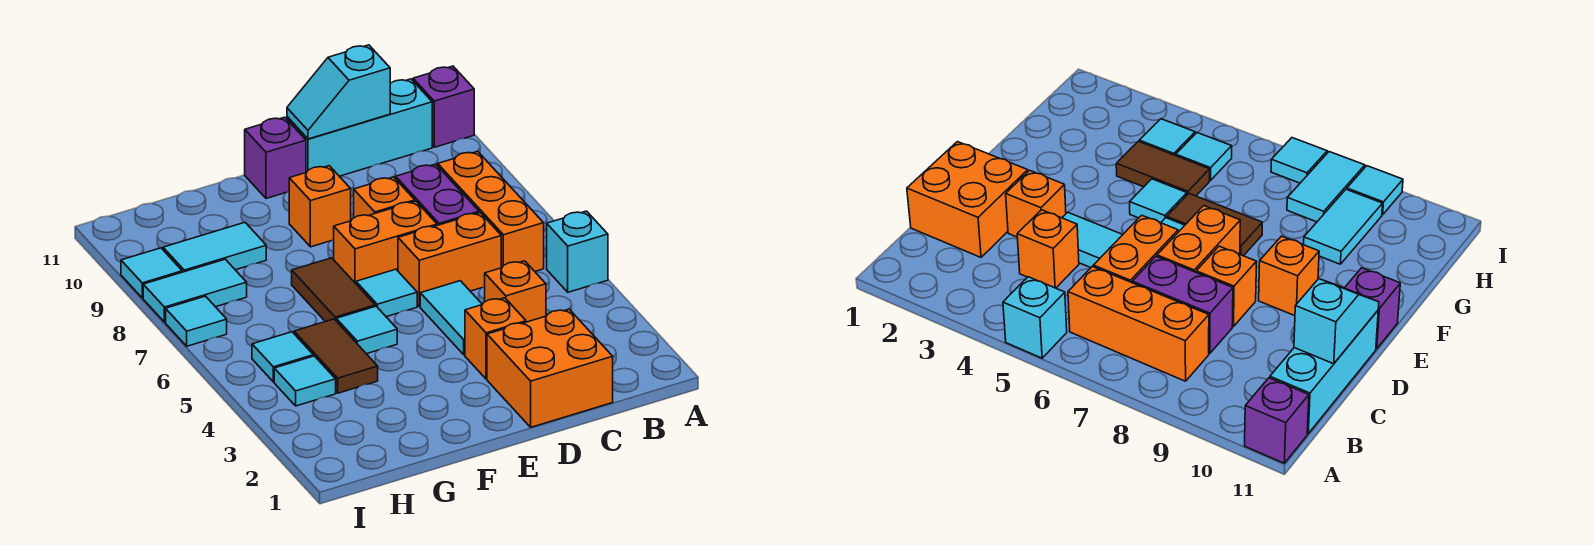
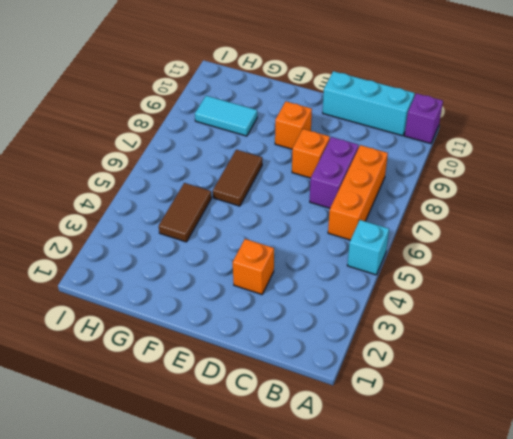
none -> orange 2x2 brick [487,309,613,427]
none -> orange 1x1 brick [485,261,546,322]
none -> orange 1x2 brick [398,213,501,307]

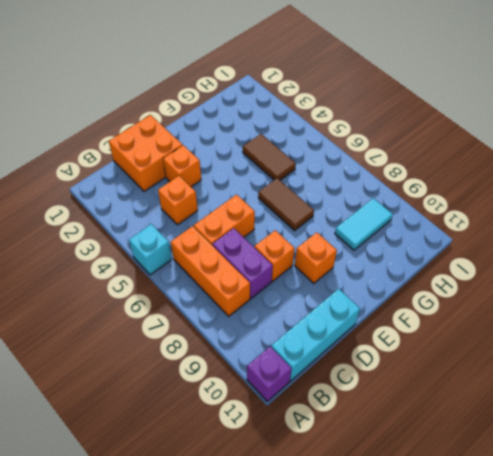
none -> cyan 1x2 tile [420,281,482,355]
none -> orange 1x2 brick [334,201,437,284]
none -> cyan 1x1 tile [356,269,417,317]

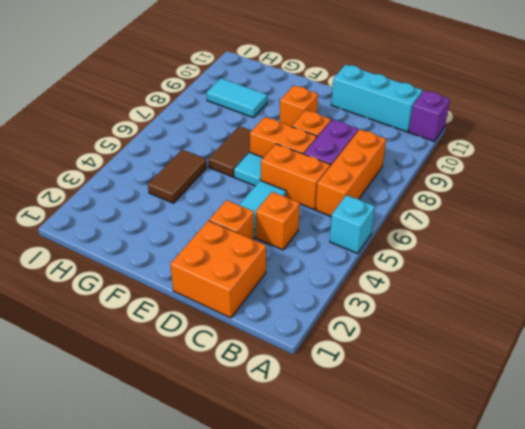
none -> purple 1x1 brick [245,117,306,198]
none -> cyan 1x1 tile [336,306,397,354]
none -> cyan 1x1 tile [274,356,336,406]

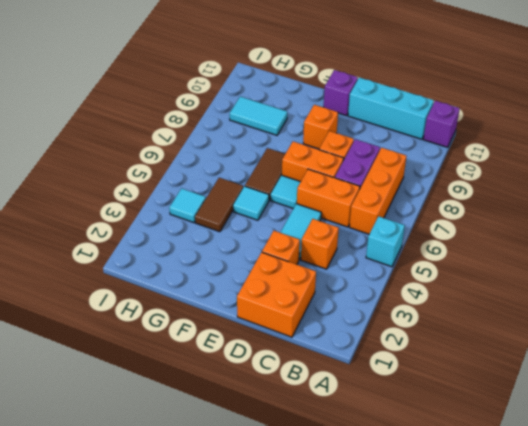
none -> cyan 1x1 tile [252,332,313,382]
none -> cyan 1x2 tile [143,259,247,322]
none -> cyan 1x1 tile [166,296,227,346]

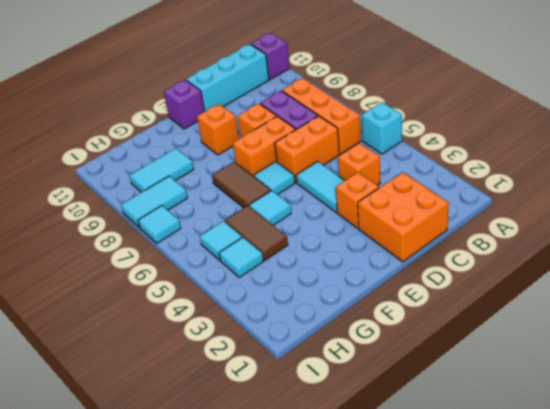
none -> cyan 1x1 tile [121,248,182,298]
none -> cyan 1x2 slope [287,45,390,139]

